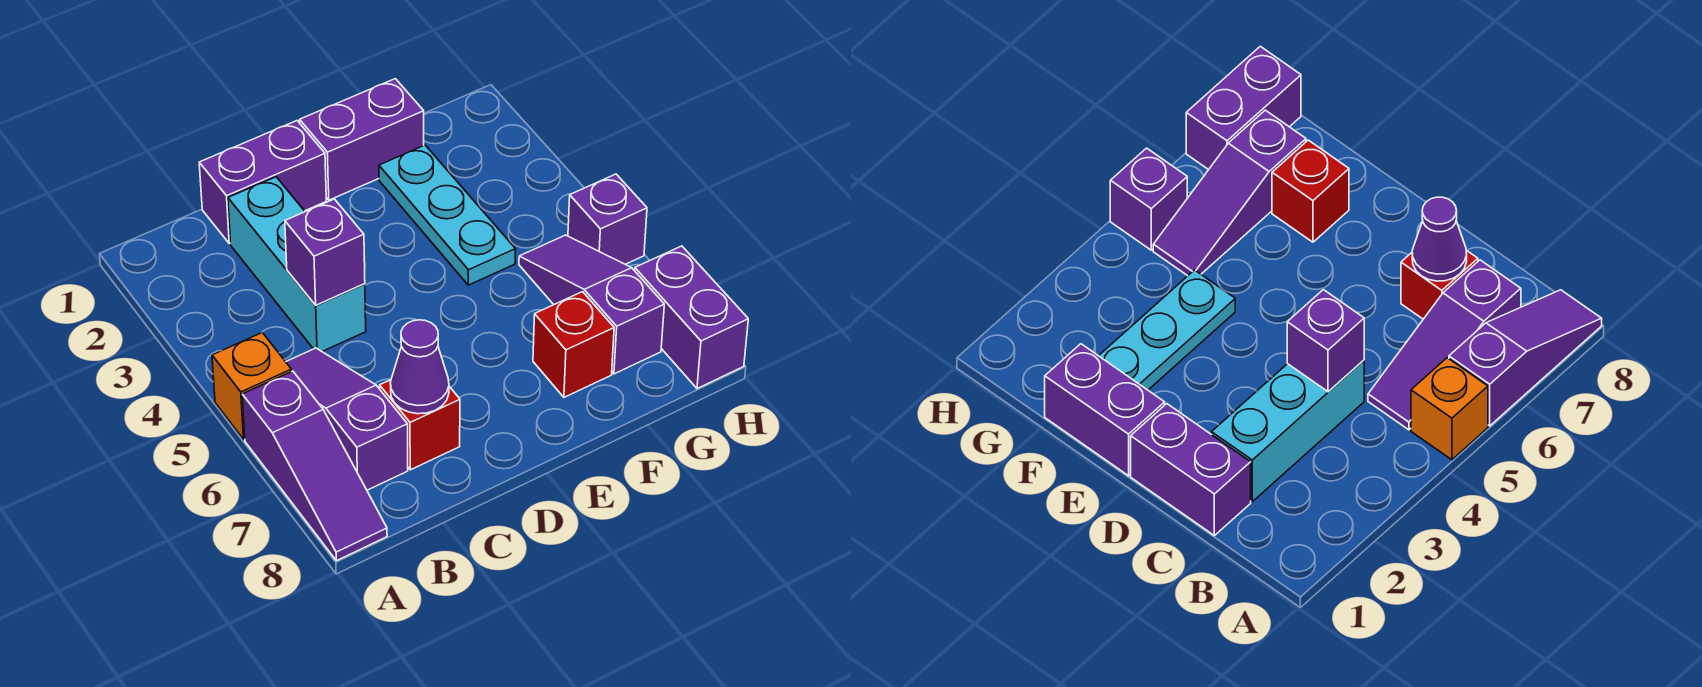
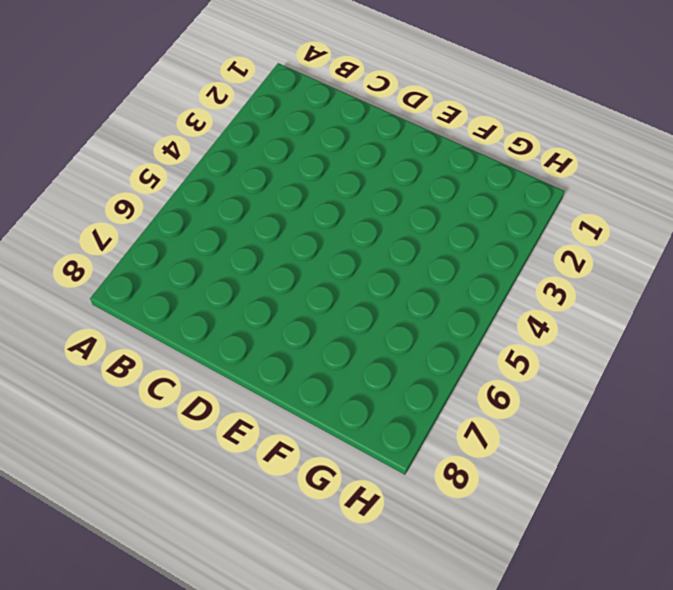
none -> orange 1x1 brick [212,333,292,439]
none -> purple 1x3 slope [242,371,387,561]
none -> purple 1x3 slope [286,348,408,490]

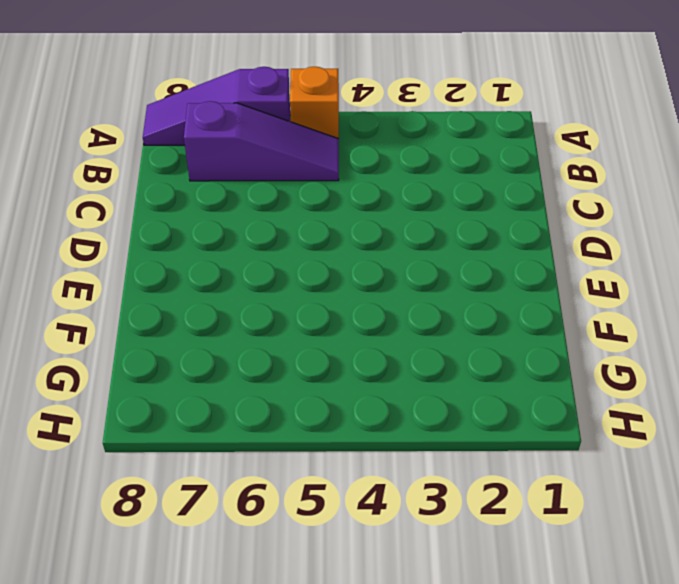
none -> purple 1x2 brick [199,121,326,244]
none -> cyan 1x3 brick [228,177,366,351]
none -> red 1x1 brick [380,380,460,470]

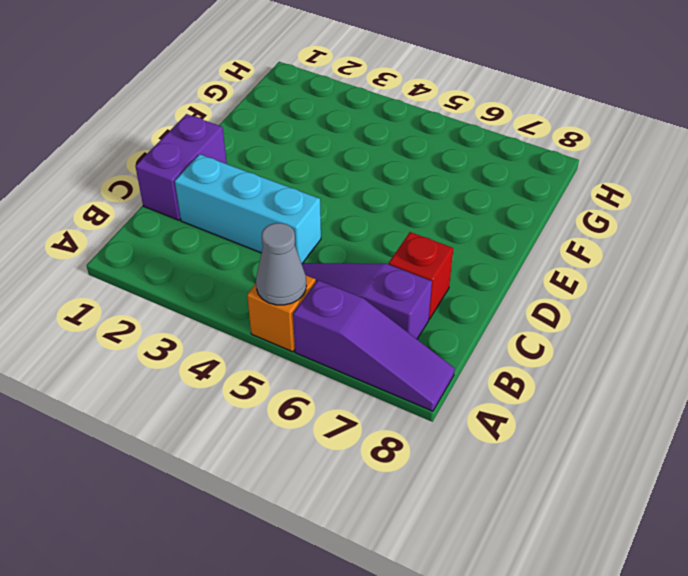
grey 1x1 cone [256,223,306,305] -> none
none -> purple 1x2 brick [300,79,424,200]
none -> cyan 1x3 plate [379,145,516,285]
none -> red 1x1 brick [533,292,614,397]

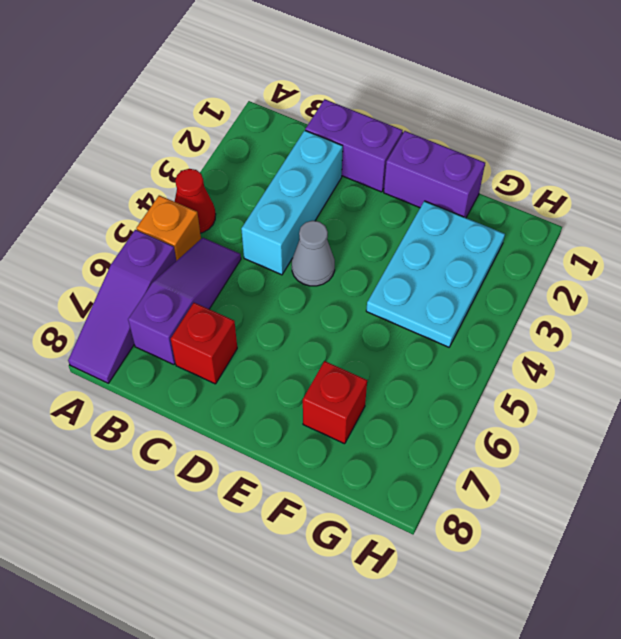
red 1x1 cone [175,169,216,233] -> none
grey 1x1 cone [292,221,335,286] -> none
cyan 2x3 plate [366,201,505,347] -> cyan 1x3 plate [379,145,516,285]
none -> purple 1x3 slope [519,235,664,374]
none -> purple 1x1 brick [568,174,647,264]
none -> purple 1x2 brick [635,246,748,389]

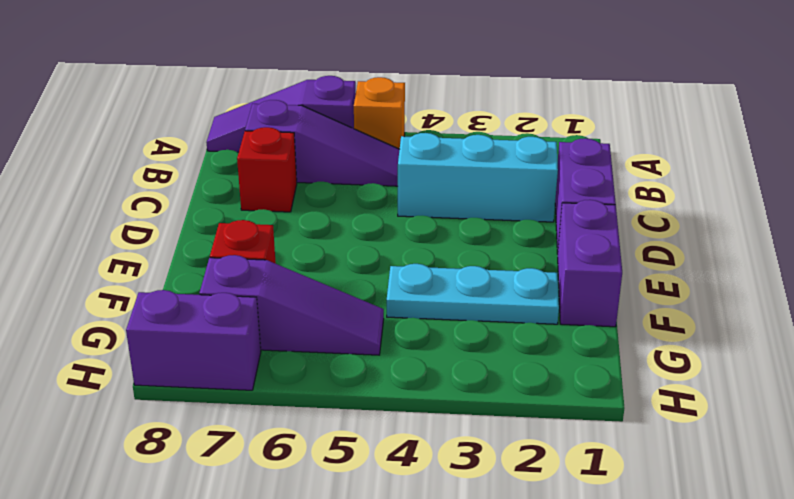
none -> purple 1x1 brick [568,174,647,264]
none -> purple 1x1 brick [285,199,365,305]
none -> purple 1x1 cone [390,320,449,414]

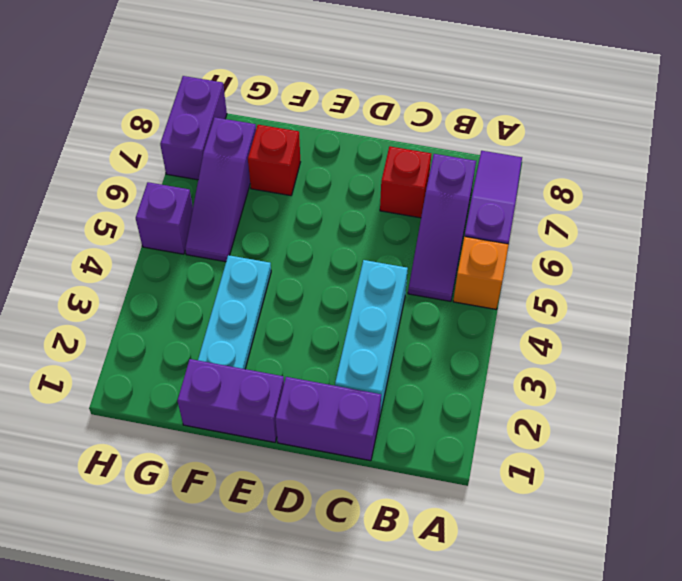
none -> purple 1x1 brick [285,199,365,305]
none -> purple 1x1 cone [390,320,449,414]

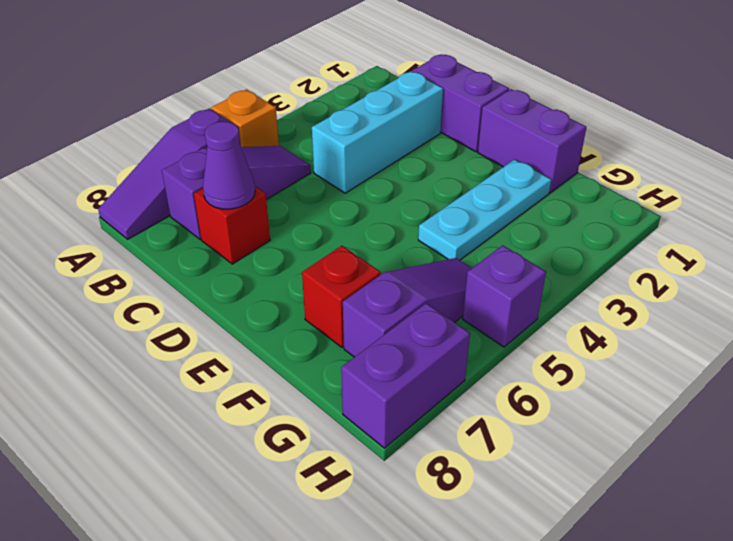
none -> purple 1x1 brick [285,199,365,305]

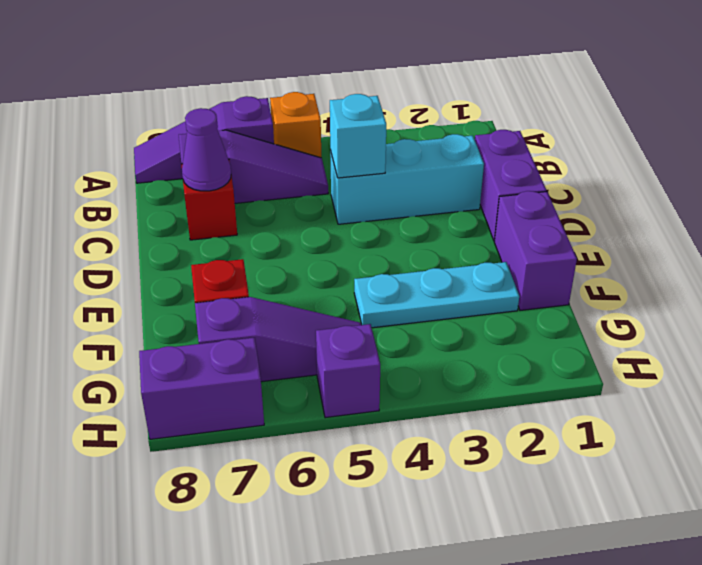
cyan 1x1 brick [330,94,386,178] -> purple 1x1 brick [285,199,365,305]

